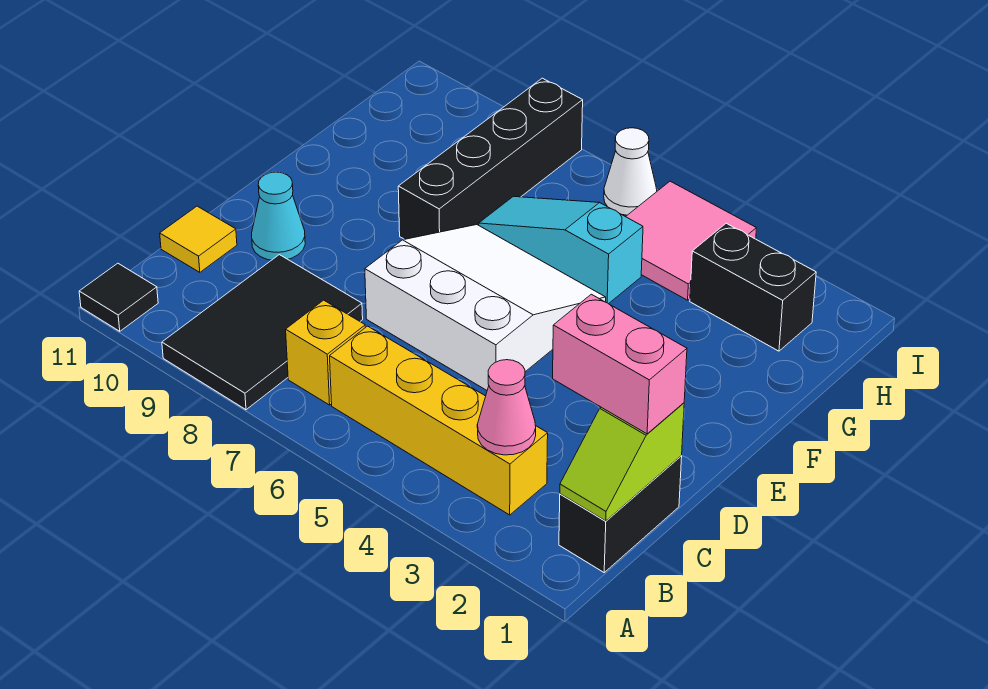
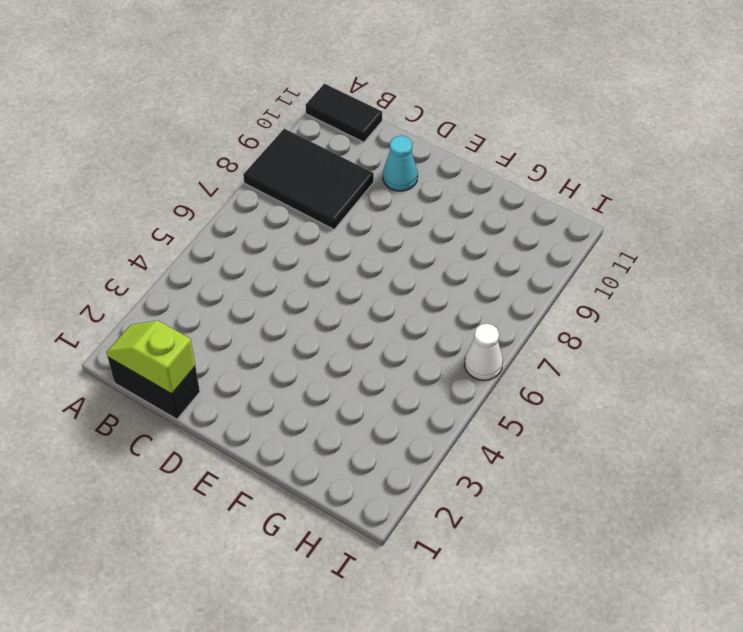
black 1x2 tile [306,84,382,142] -> black 1x1 tile [79,263,158,331]
none -> yellow 1x4 brick [330,326,548,515]
none -> yellow 1x1 brick [286,300,365,405]
none -> yellow 1x1 tile [160,206,237,272]

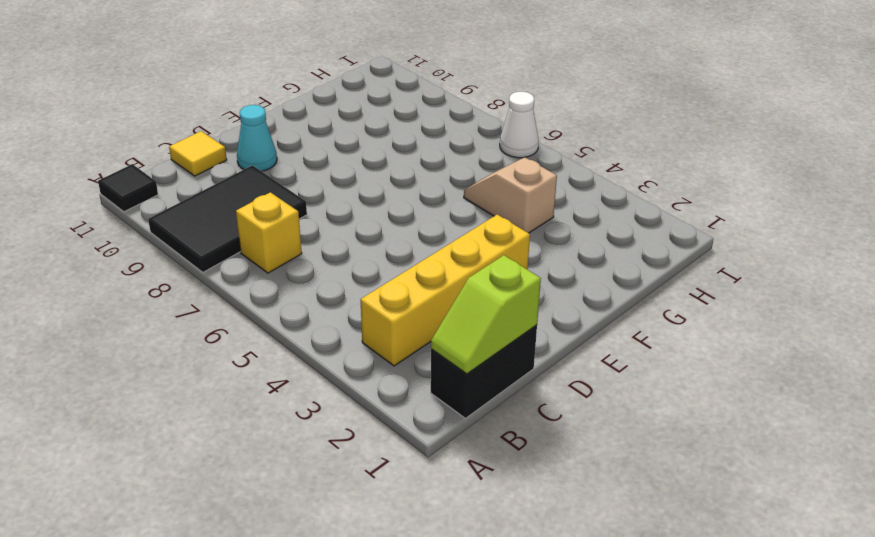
yellow 1x4 brick [360,214,530,366] -> yellow 1x4 brick turned to [330,326,548,515]
tan 1x2 slope [464,157,557,233] -> cyan 1x3 slope [479,196,643,304]
none -> white 3x3 slope [365,225,606,390]
none -> black 1x4 brick [398,78,583,239]
none -> black 1x2 brick [690,223,816,351]

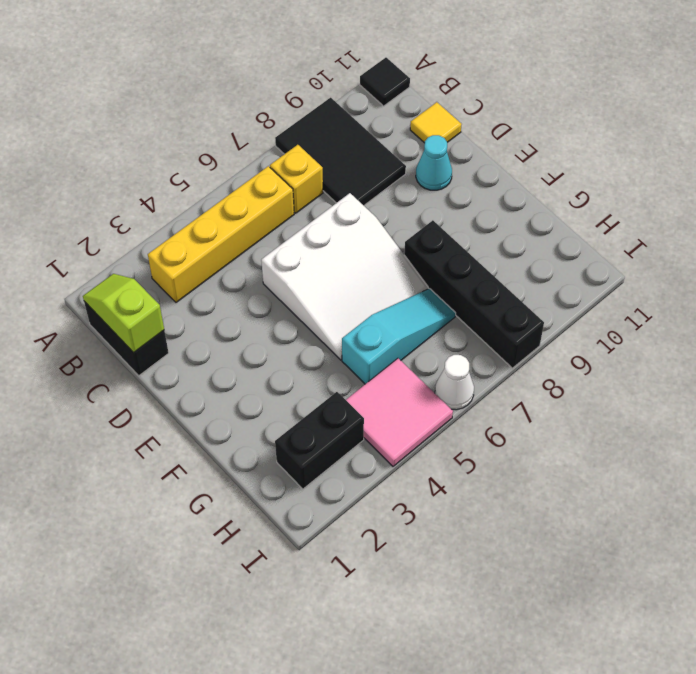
none -> pink 1x1 cone [477,360,536,455]
none -> pink 1x2 brick [553,294,687,434]

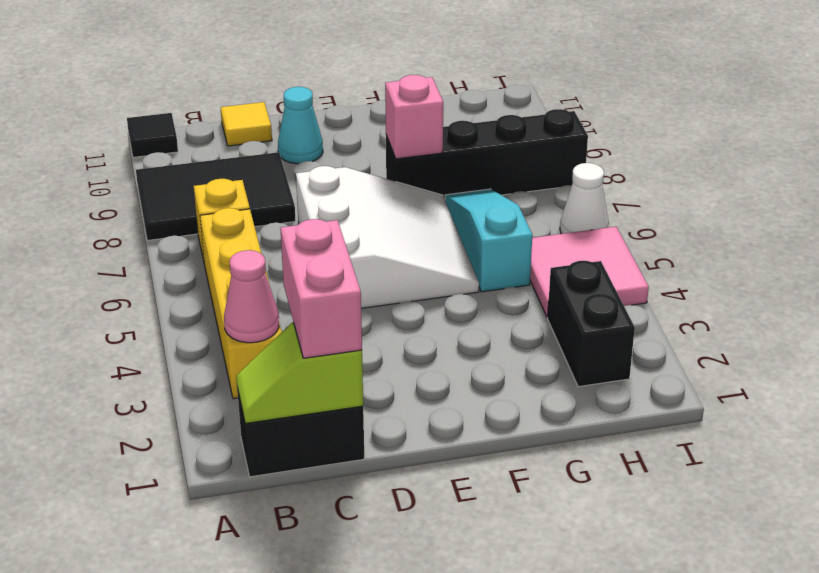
pink 1x1 brick [385,75,443,159] -> none

